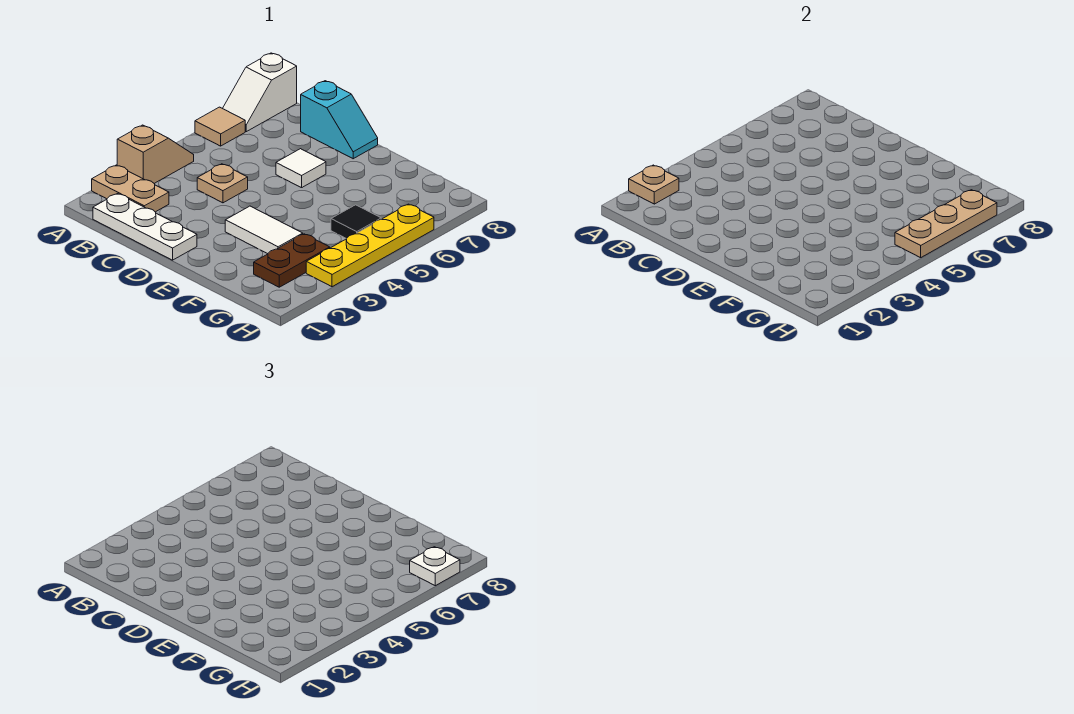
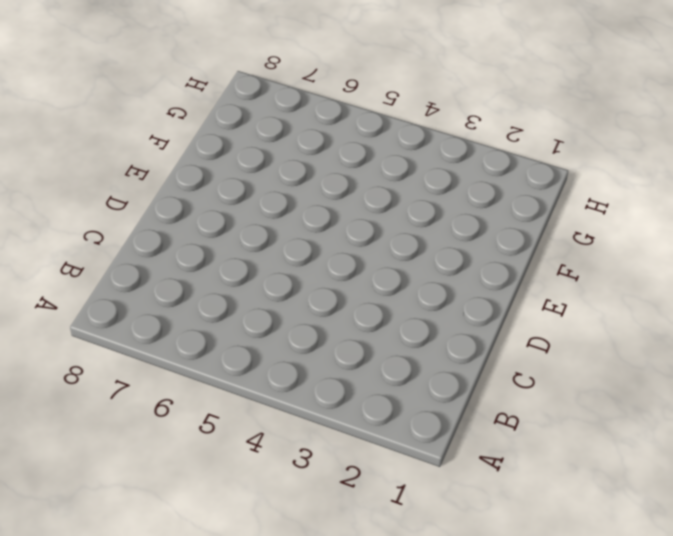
none -> tan 1x2 plate [92,165,169,212]
none -> tan 1x2 slope [117,125,194,183]
none -> tan 1x1 tile [195,107,245,146]

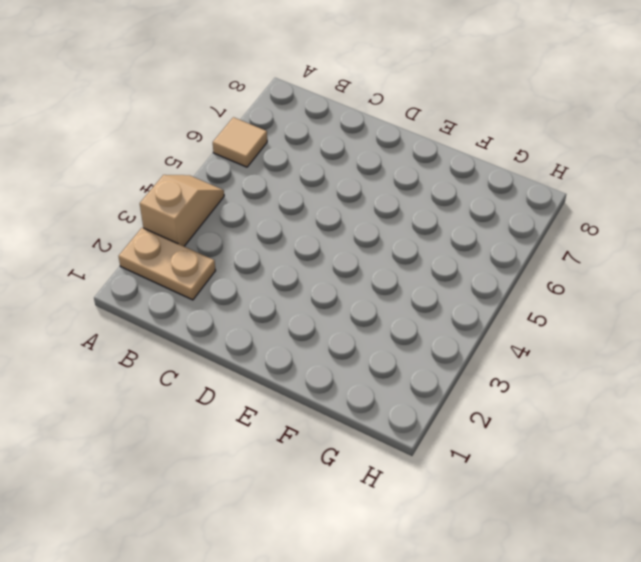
none -> white 1x2 slope [223,53,297,132]
none -> white 1x3 plate [93,194,197,260]
none -> tan 1x1 plate [197,164,248,203]

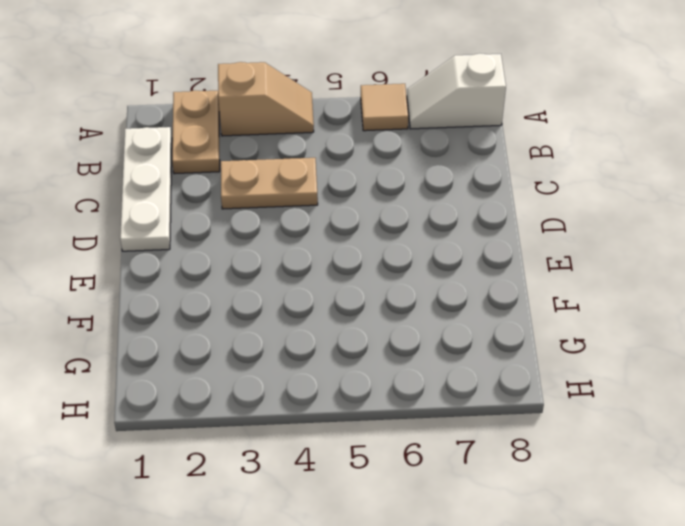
tan 1x2 plate [221,158,318,209] -> tan 1x1 plate [197,164,248,203]
none -> cyan 1x2 slope [301,81,378,159]
none -> white 1x1 tile [276,149,326,188]
none -> white 1x2 tile [225,206,303,254]

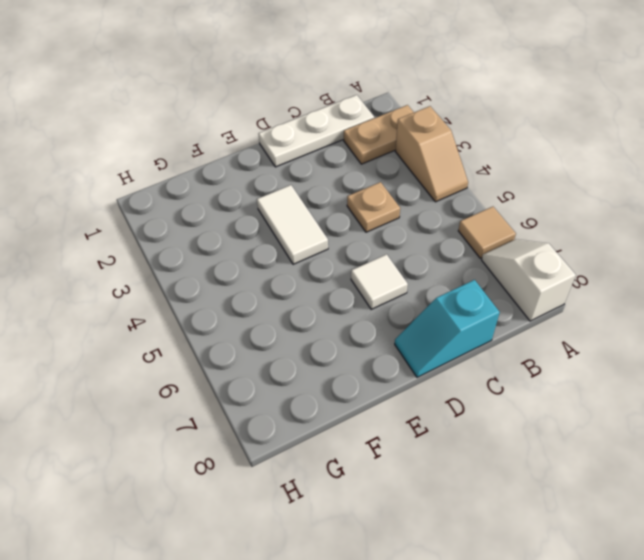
white 1x2 tile [257,185,328,264] -> white 1x2 tile turned to [225,206,303,254]
none -> brown 1x2 plate [254,234,330,287]
none -> black 1x1 tile [331,205,381,238]
none -> yellow 1x4 plate [306,204,434,287]

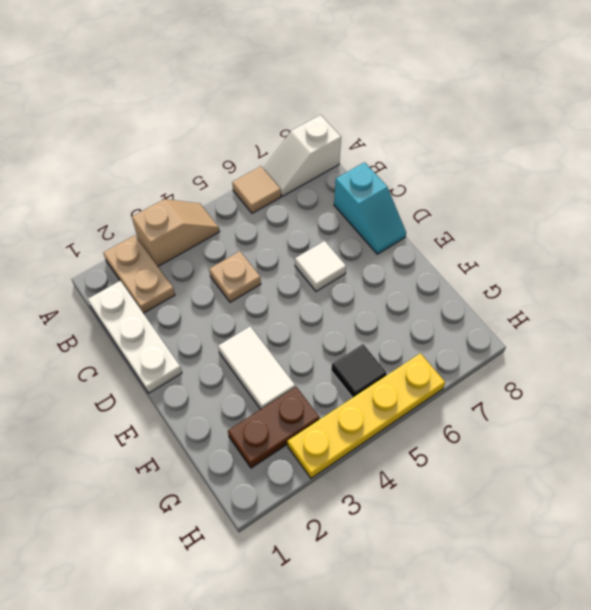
none -> tan 1x1 plate [629,165,679,204]
none -> tan 1x3 plate [895,190,997,258]
none -> white 1x1 plate [410,547,460,586]

